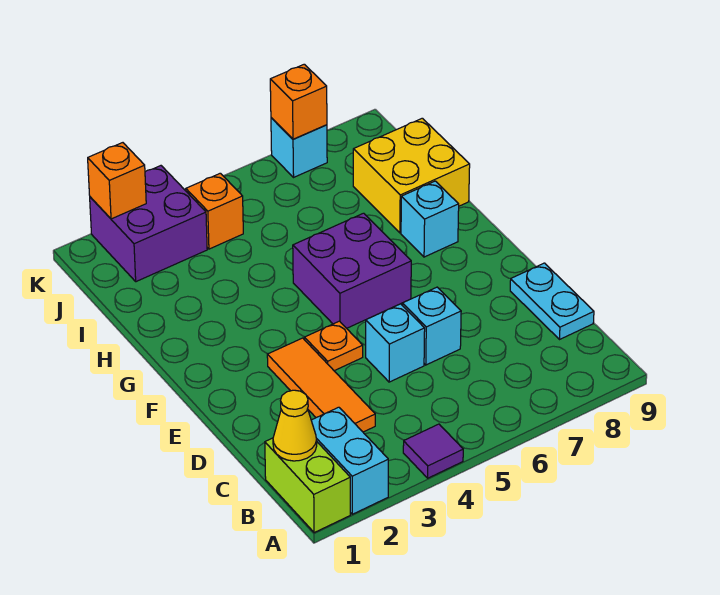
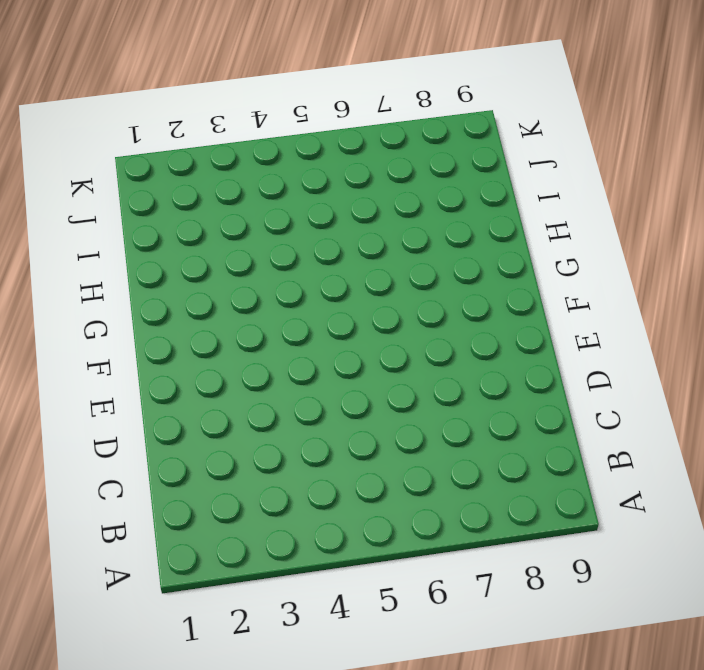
none -> lime 1x2 brick [265,438,350,533]
none -> cyan 1x2 brick [311,407,388,514]
none -> purple 1x1 tile [403,424,463,478]

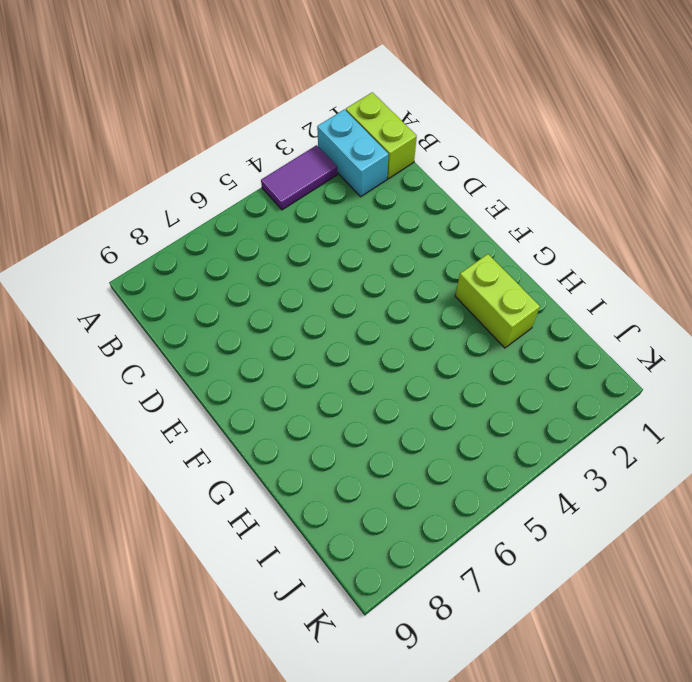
purple 1x2 tile [261,145,337,210] -> purple 1x1 tile [403,424,463,478]
lime 1x2 brick [455,254,540,348] -> none
none -> orange 1x3 tile [267,338,375,432]
none -> cyan 1x2 plate [510,263,594,340]
none -> cyan 1x1 brick [366,304,425,382]

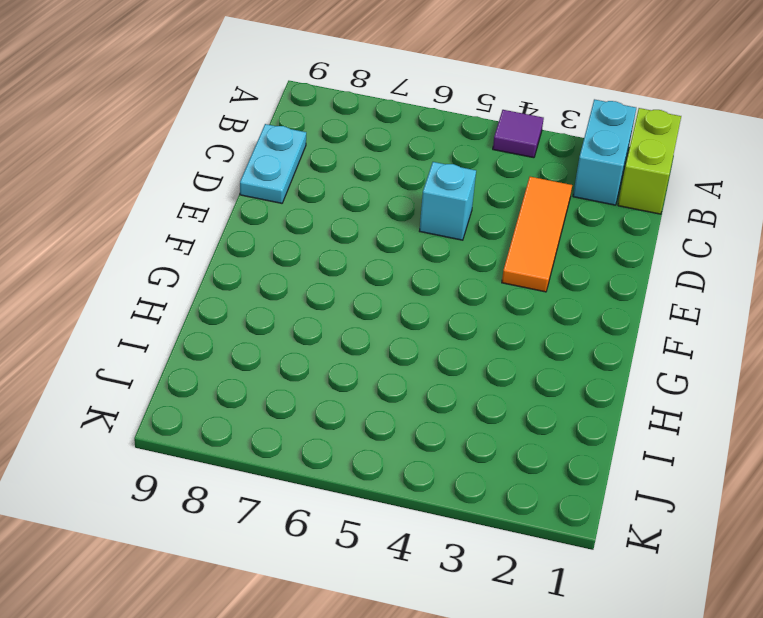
none -> cyan 1x1 brick [402,287,461,365]
none -> orange 1x1 plate [304,321,363,371]
none -> purple 2x2 brick [293,213,411,328]

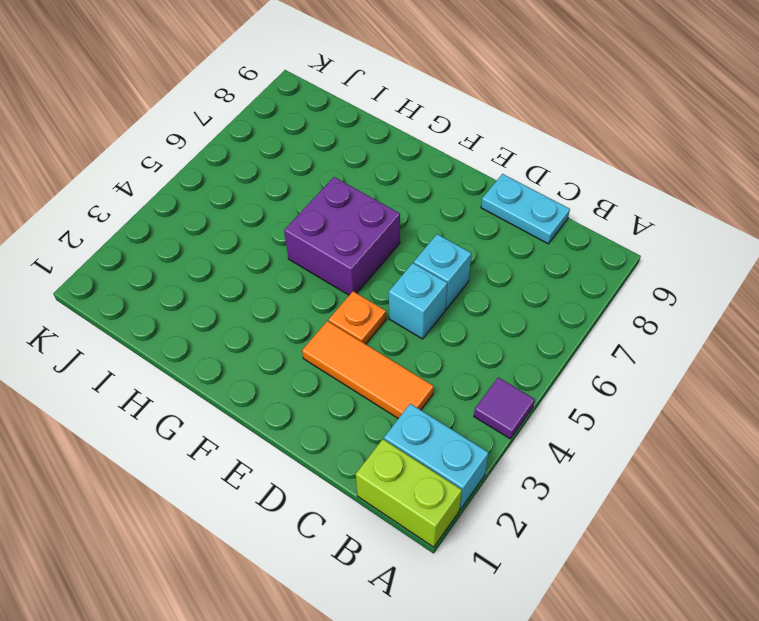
none -> cyan 1x1 brick [401,181,459,257]
none -> yellow 2x2 brick [353,118,470,233]
none -> purple 2x2 brick [90,166,207,282]

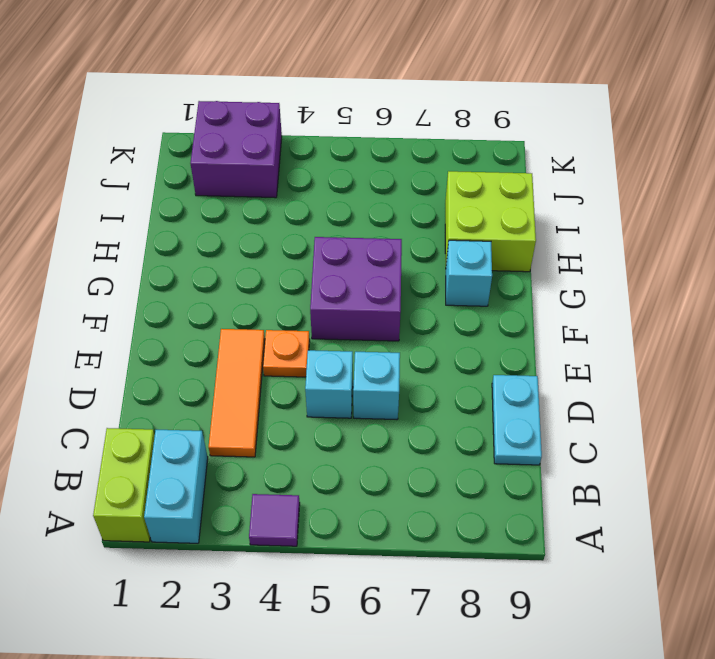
lime 2x2 brick [445,171,536,272] -> yellow 2x2 brick [353,118,470,233]
none -> orange 1x1 brick [186,173,243,249]
none -> cyan 1x1 brick [271,118,327,177]
none -> yellow 1x1 cone [273,390,317,461]

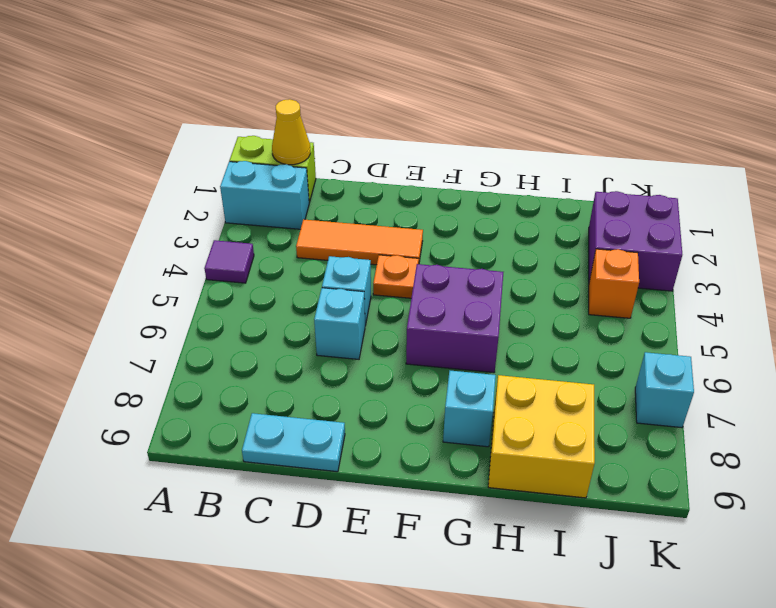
none -> orange 1x1 brick [88,143,146,219]
none -> orange 1x1 brick [270,64,327,139]

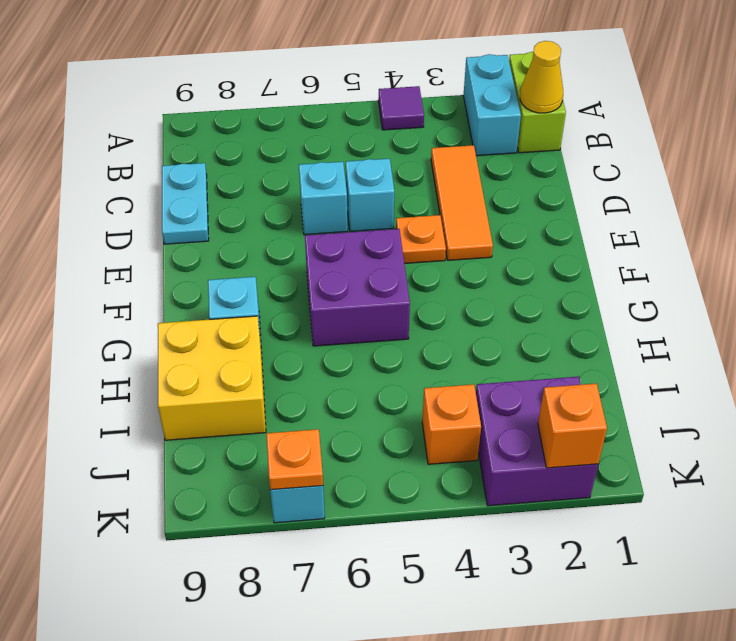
orange 1x1 plate [266,429,323,490] -> orange 1x1 brick [270,64,327,139]

